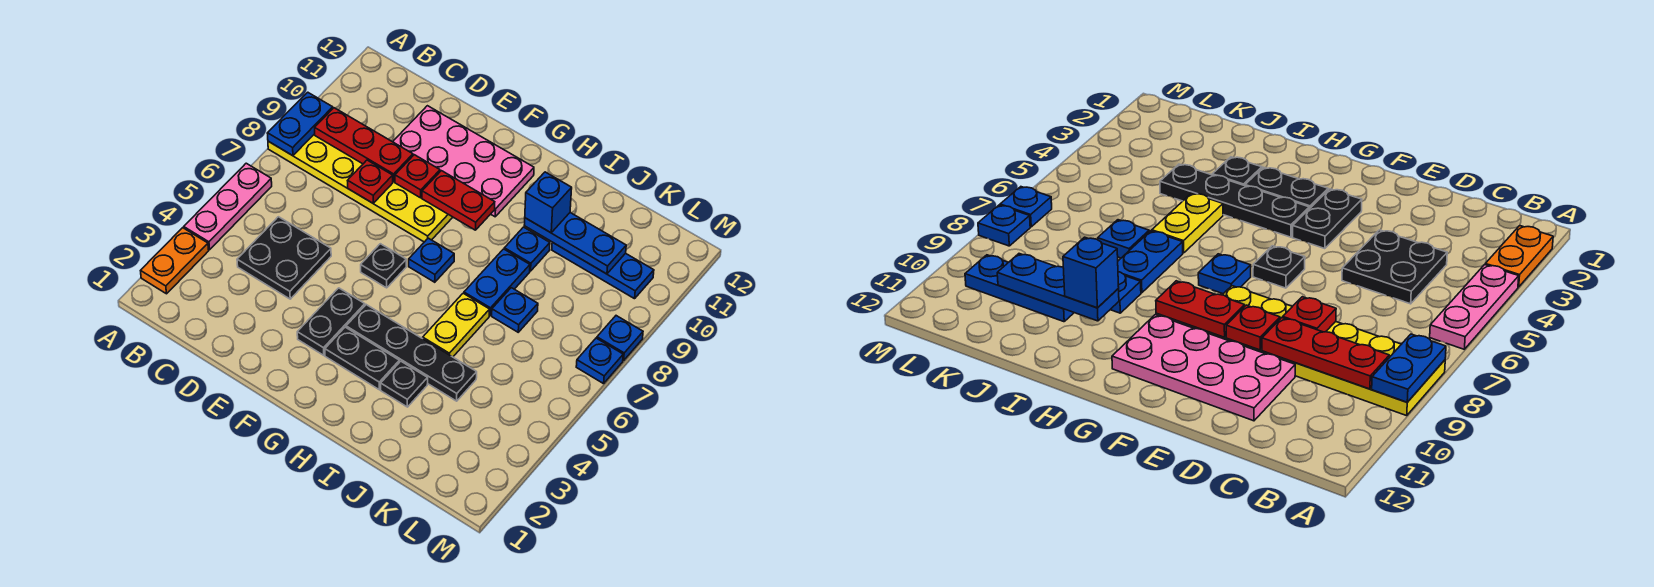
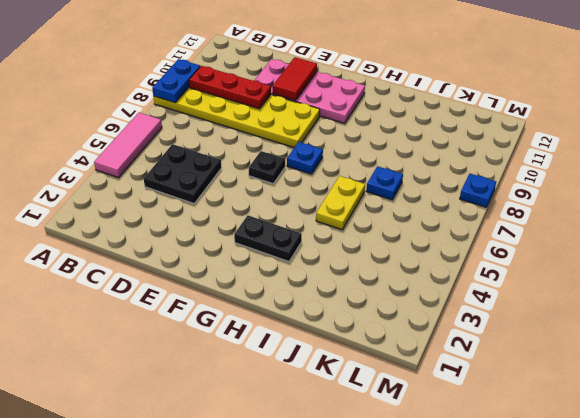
pink 1x3 tile [94,113,162,178] -> pink 1x3 plate [184,163,272,250]
red 1x2 tile [273,57,317,101] -> none
none -> orange 1x2 plate [141,228,209,294]
none -> black 1x2 plate [297,288,365,355]
none -> black 1x4 plate [346,305,477,401]

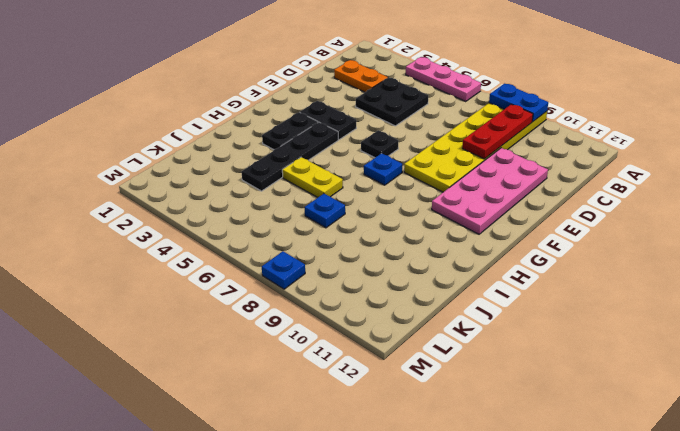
orange 1x2 plate [334,60,388,92] -> orange 1x2 plate moved to [141,228,209,294]
none -> black 1x1 plate [381,361,428,407]
none -> blue 1x2 plate [464,249,530,315]
none -> blue 1x1 plate [504,227,550,271]

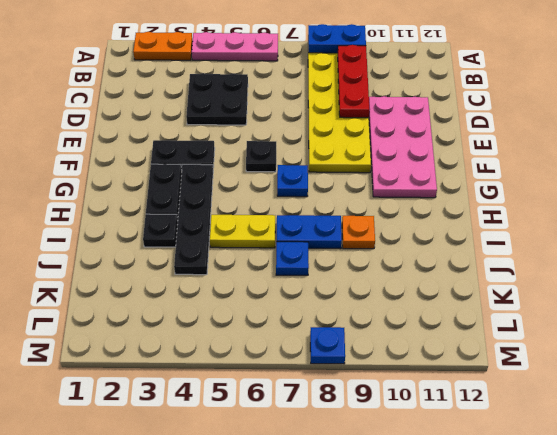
orange 1x1 plate [342,216,375,249] -> blue 1x1 plate [504,227,550,271]
none -> blue 1x3 plate [552,242,654,299]
none -> blue 1x1 plate [576,338,623,384]
none -> red 1x1 plate [347,160,393,203]

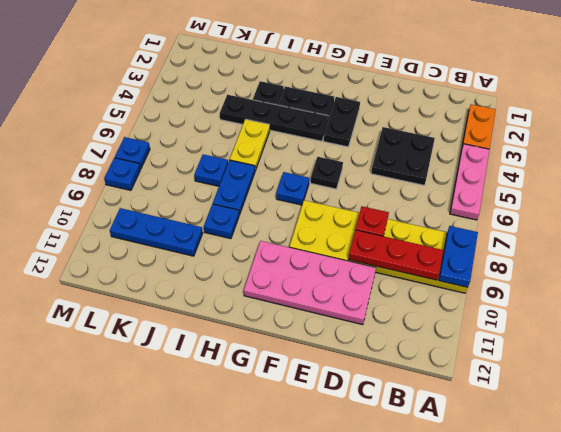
none -> red 1x1 plate [395,155,440,198]
none -> red 1x2 plate [422,171,495,230]
none -> blue 1x3 plate [524,213,626,274]

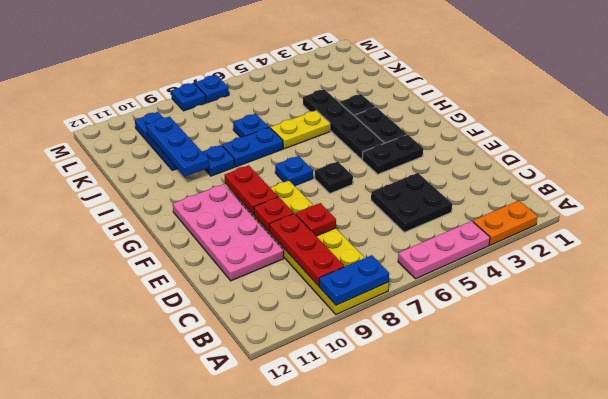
none -> blue 1x1 brick [525,172,572,233]

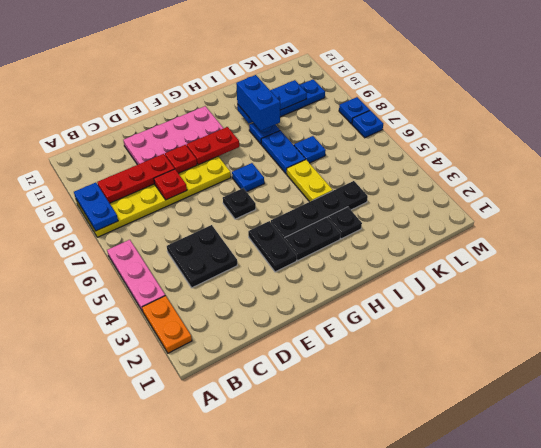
blue 1x2 brick [236,75,280,131] -> blue 1x1 brick [525,172,572,233]

